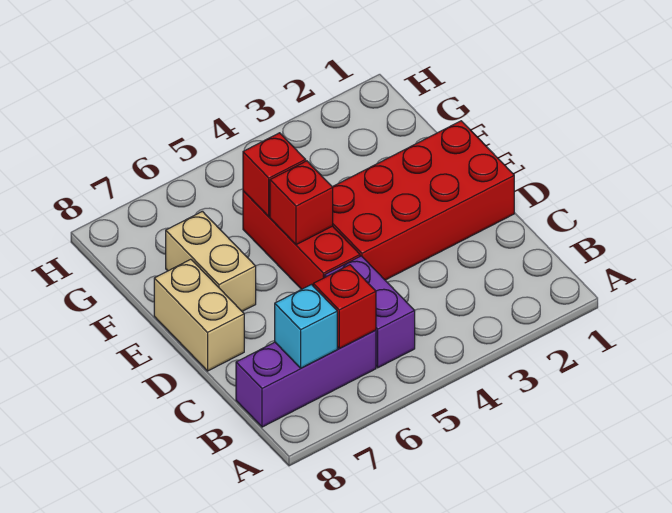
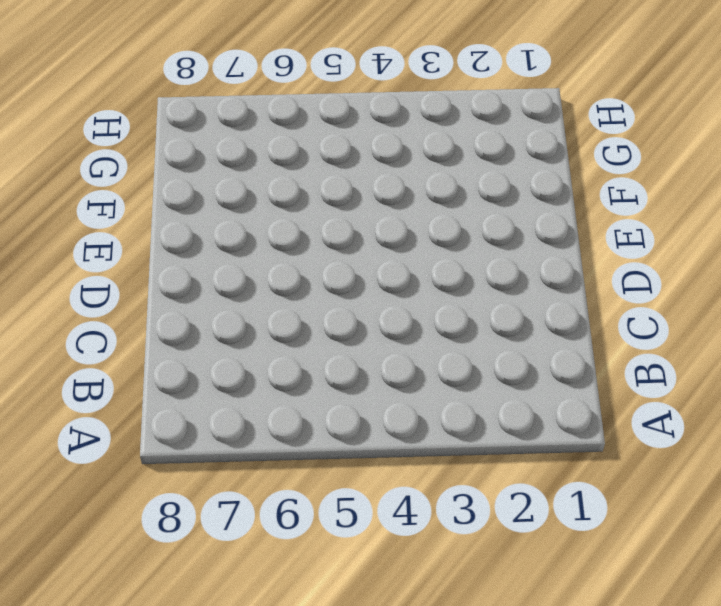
none -> purple 1x2 brick [325,256,415,368]
none -> purple 1x3 brick [236,330,376,427]

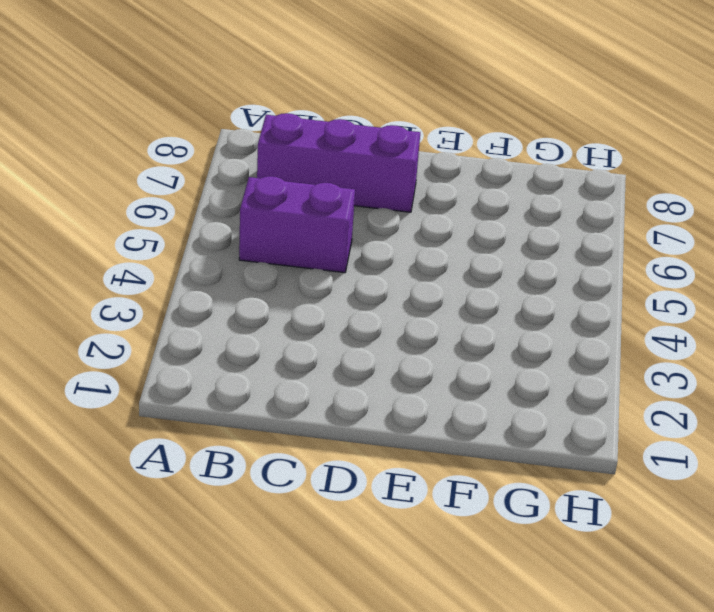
purple 1x3 brick [257,113,420,212] -> purple 1x3 brick turned to [236,330,376,427]
none -> red 2x4 brick [333,121,514,280]
none -> red 1x3 brick [243,191,360,289]

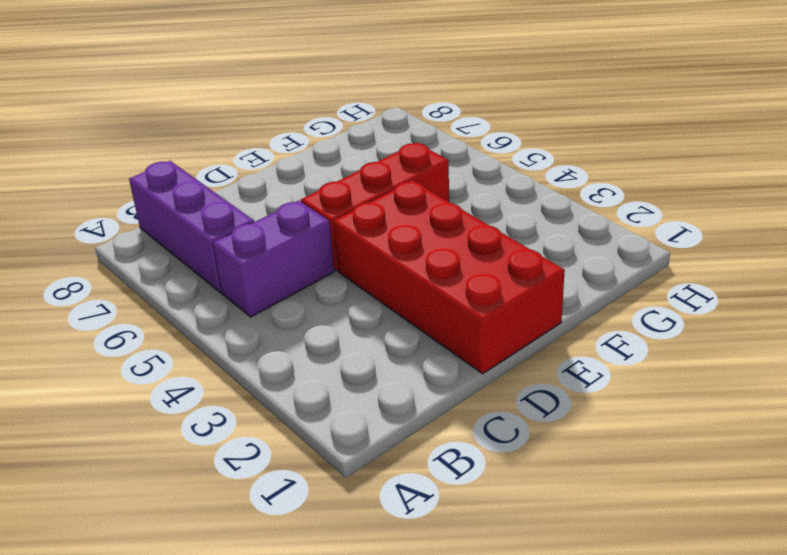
none -> tan 1x2 brick [154,259,244,371]
none -> tan 1x2 brick [166,211,256,311]

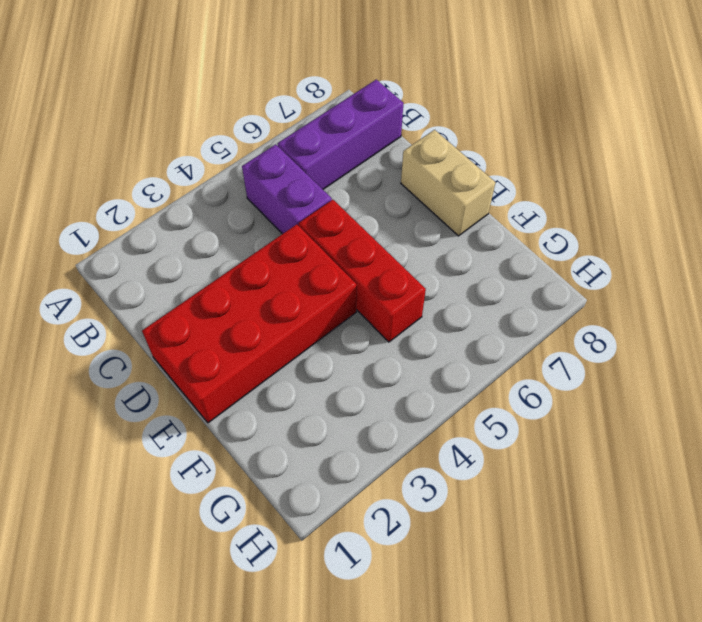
none -> tan 1x2 brick [166,211,256,311]
none -> red 1x1 brick [313,265,376,349]

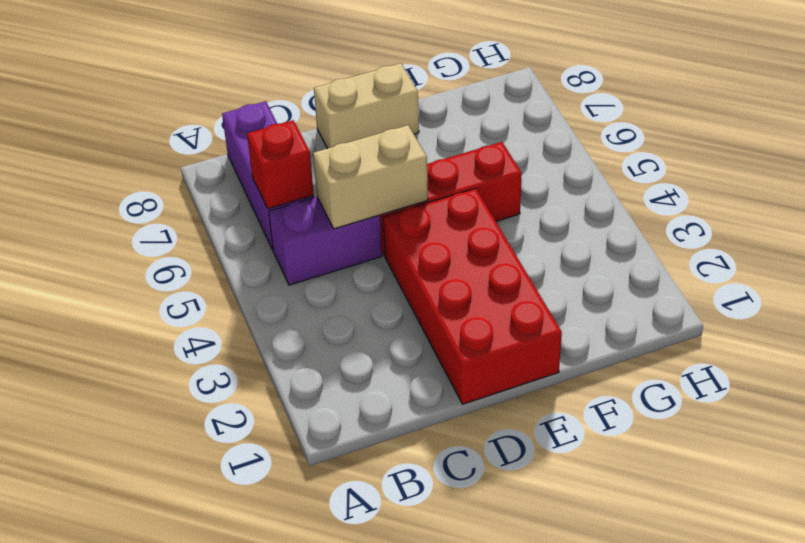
tan 1x2 brick [313,125,428,229] -> tan 1x2 brick moved to [166,211,256,311]
none -> cyan 1x1 brick [275,285,337,368]
none -> red 1x1 brick [270,161,333,245]

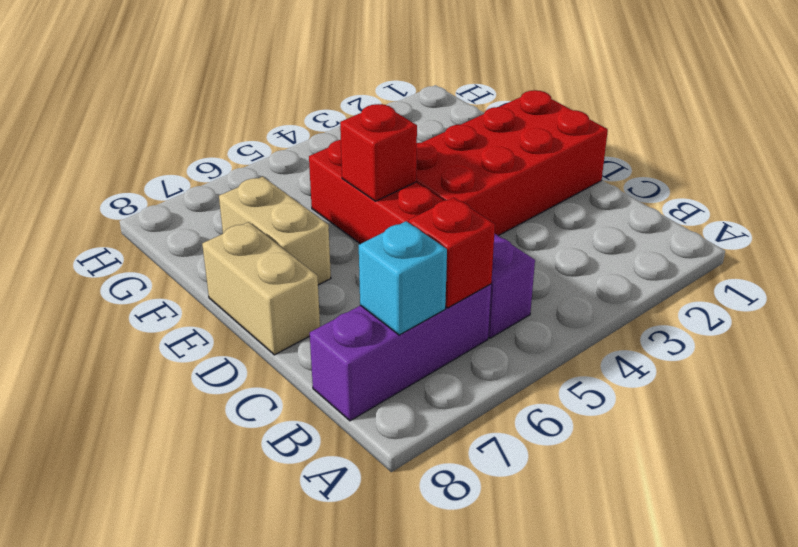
none -> red 1x1 brick [243,133,306,217]

